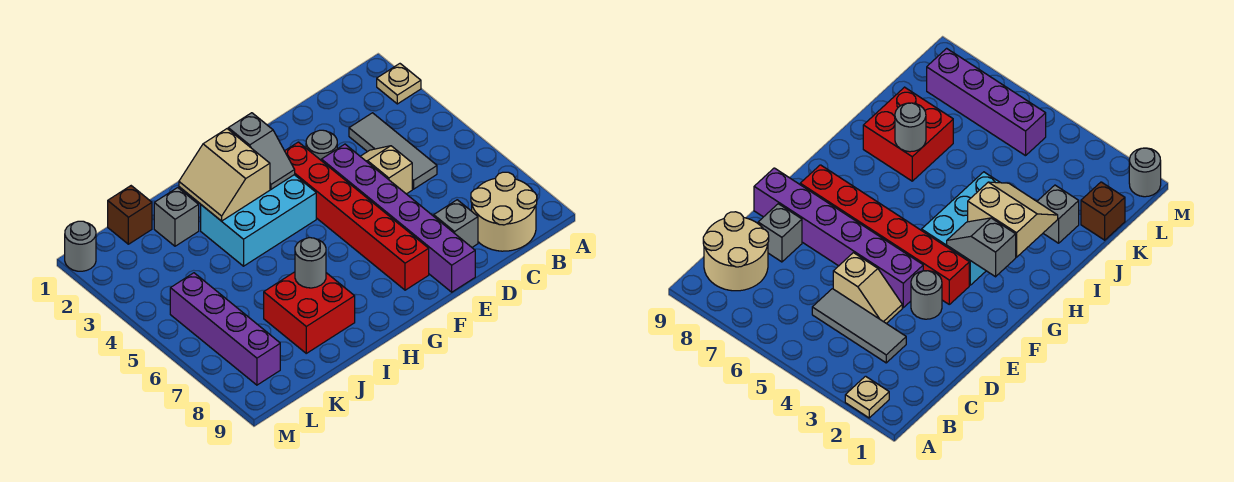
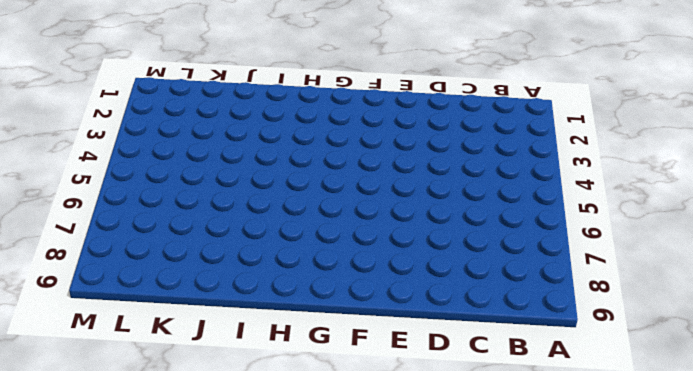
none -> tan 1x1 plate [377,64,421,104]
none -> tan 2x2 round brick [471,172,537,251]
none -> grey 1x3 tile [349,113,437,189]

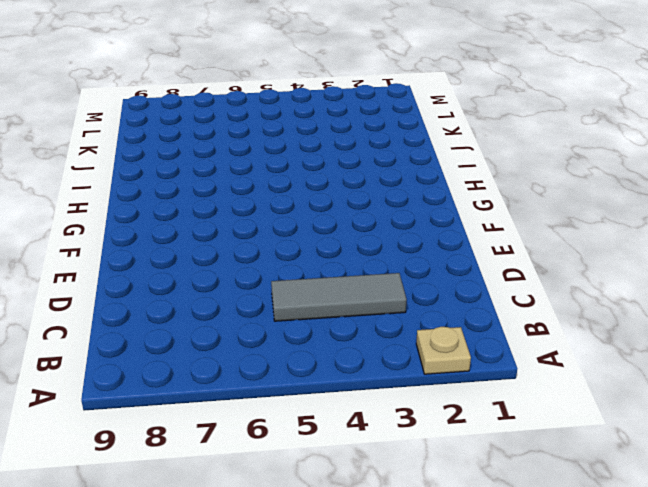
none -> tan 2x2 round brick [471,172,537,251]
none -> tan 1x2 slope [360,146,412,194]
none -> grey 1x1 brick [434,200,478,247]

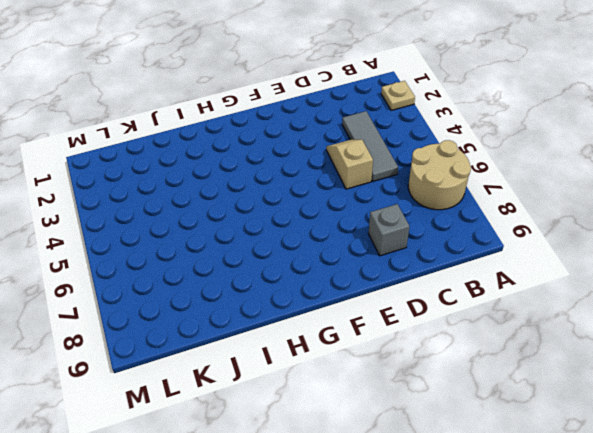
tan 2x2 round brick [408,140,471,210] -> tan 2x2 round brick moved to [471,172,537,251]
none -> grey 1x1 round brick [306,130,337,160]
none -> purple 1x6 brick [321,144,475,292]
none -> red 1x6 brick [285,142,429,290]

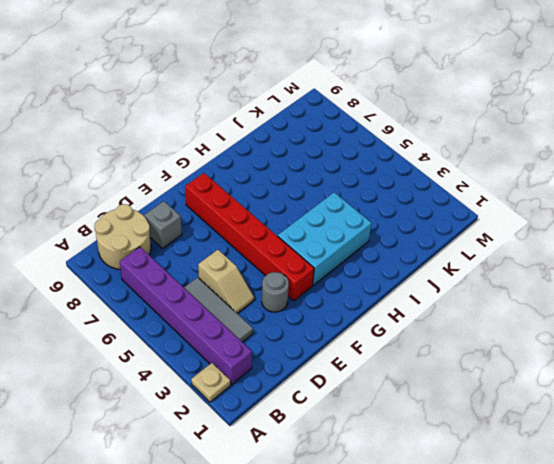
purple 1x6 brick [120,247,252,385] -> purple 1x6 brick moved to [321,144,475,292]
none -> red 2x2 brick [264,272,355,353]
none -> grey 1x1 brick [154,188,199,246]
none -> brown 1x1 brick [108,186,152,244]

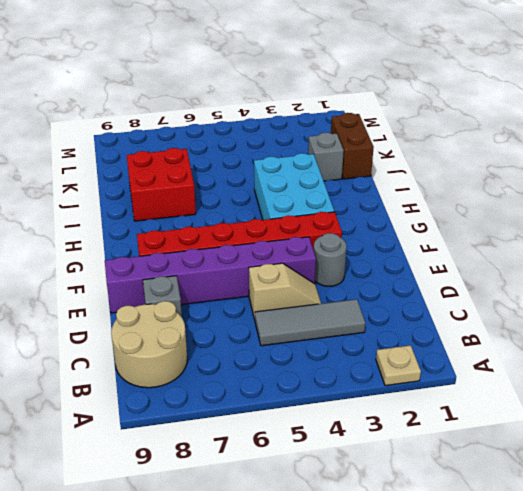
brown 1x2 brick [331,113,374,179] -> brown 1x1 brick [108,186,152,244]
none -> purple 1x4 brick [170,273,280,385]
none -> grey 1x1 round brick [65,221,96,271]
none -> grey 1x2 slope [228,113,295,189]

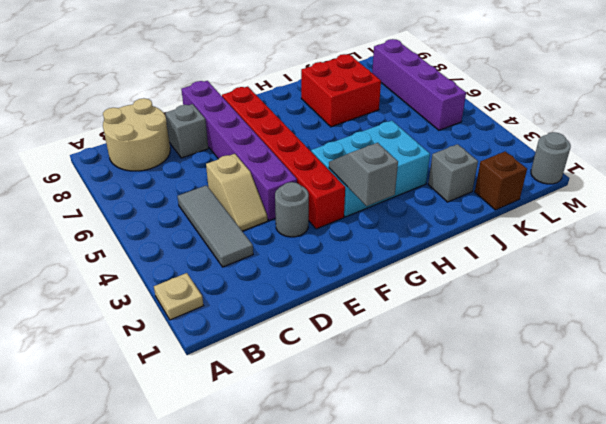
none -> tan 2x2 slope [179,129,270,221]
none -> grey 1x1 round brick [295,238,326,288]

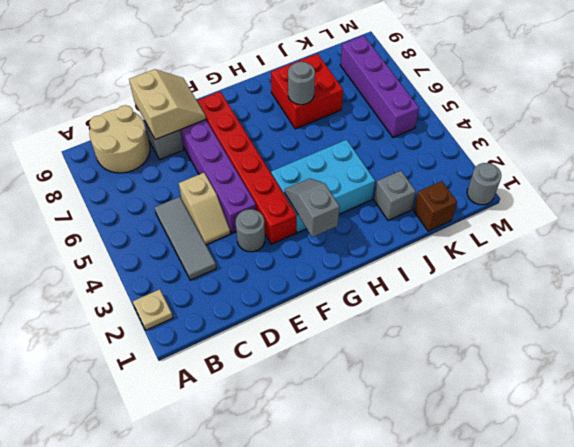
tan 2x2 slope [129,69,206,140] -> tan 2x2 slope moved to [179,129,270,221]

